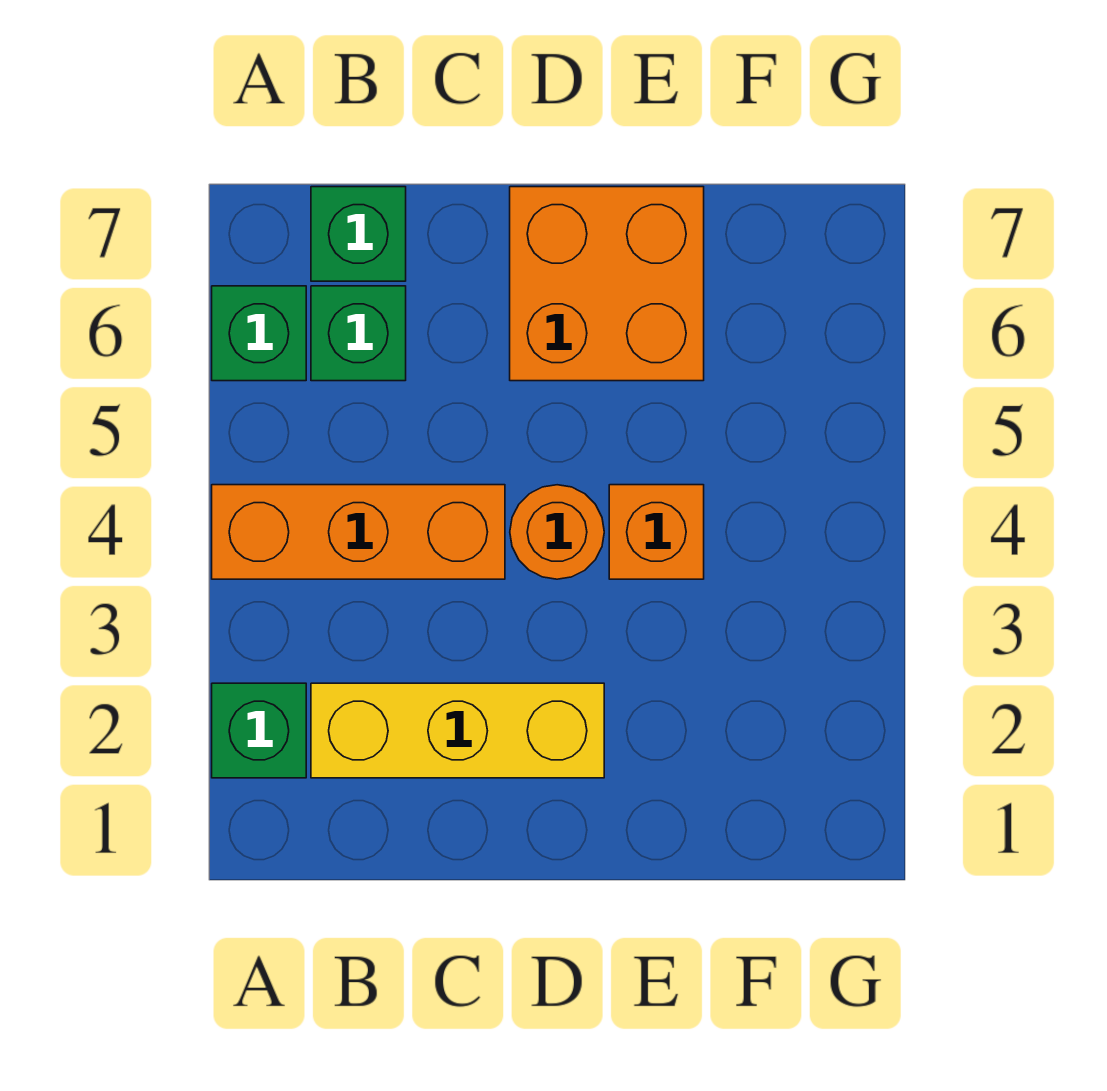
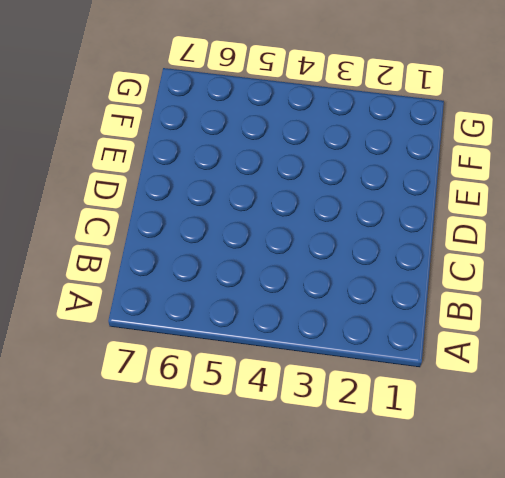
none -> green 1x1 brick [212,683,306,778]
none -> orange 1x3 brick [212,485,505,579]

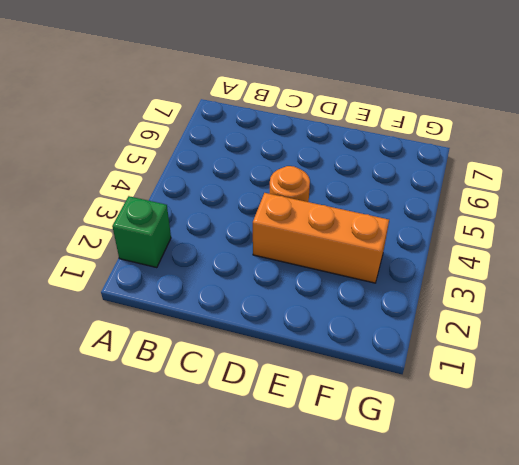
orange 1x3 brick [253,193,389,283] -> orange 1x3 brick moved to [212,485,505,579]
none -> green 1x1 brick [212,286,306,381]
none -> yellow 1x3 brick [311,683,604,778]

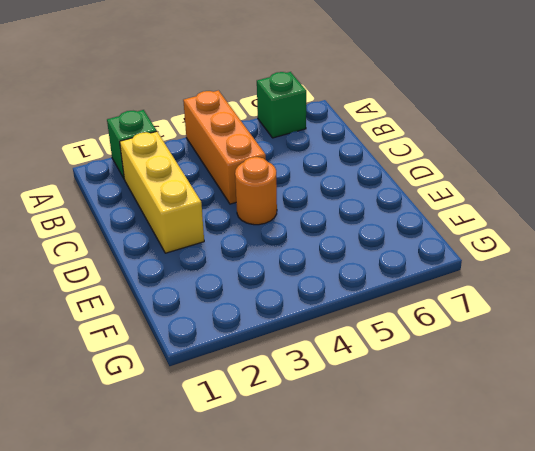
none -> green 1x1 brick [311,286,406,381]
none -> green 1x1 brick [311,187,406,281]

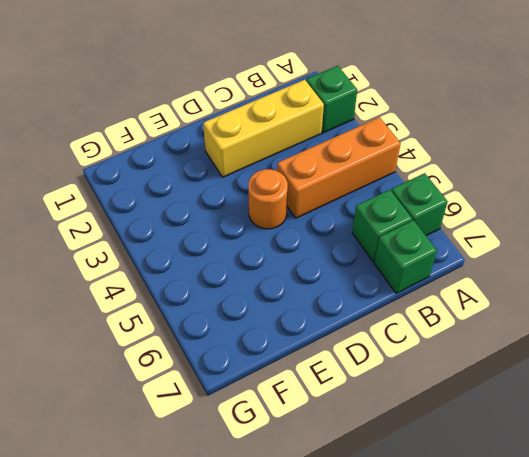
none -> orange 2x2 brick [510,187,704,381]
none -> orange 1x1 brick [609,485,704,579]

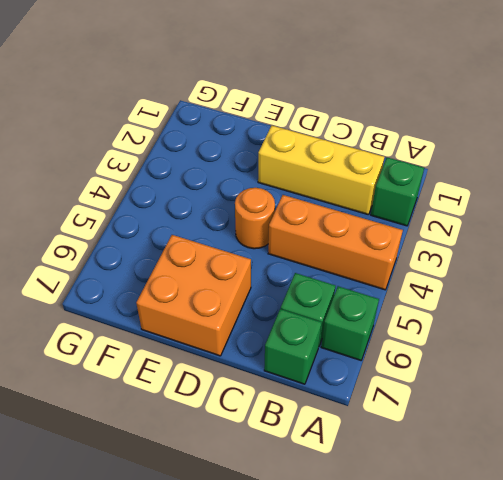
none -> orange 1x1 brick [609,485,704,579]

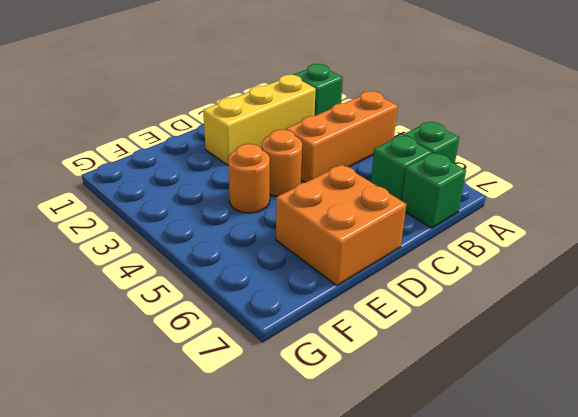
orange 1x1 round brick [228,144,270,213] -> orange 1x1 brick [609,485,704,579]

